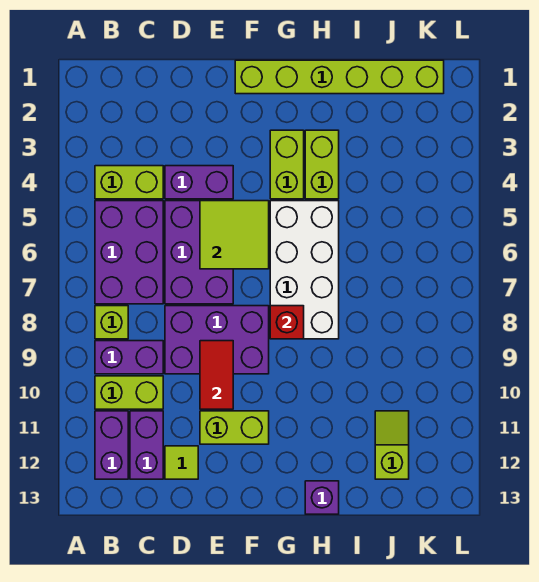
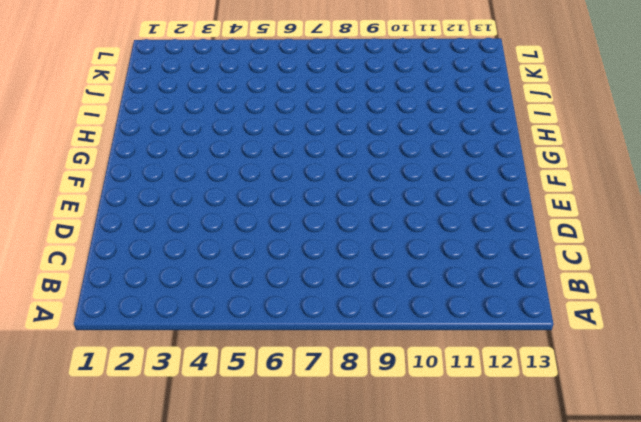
none -> lime 1x2 brick [95,166,163,199]
none -> purple 2x3 brick [95,201,163,304]
none -> lime 1x1 brick [95,306,128,339]

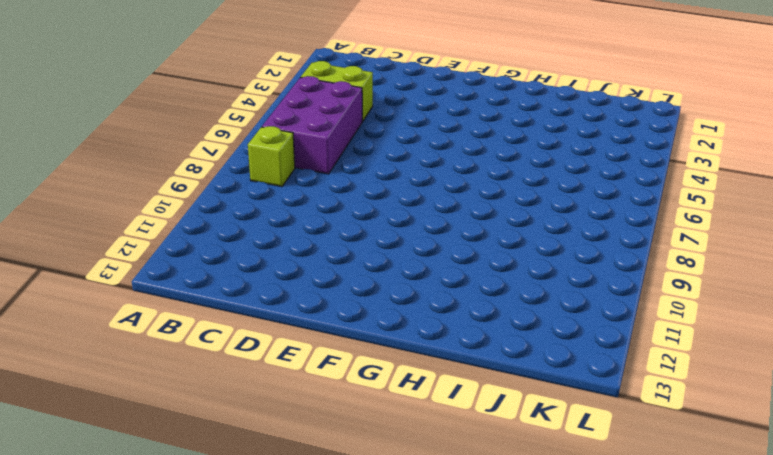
none -> purple 1x2 brick [95,341,163,374]
none -> lime 1x2 brick [95,376,163,409]
none -> purple 1x2 brick [95,411,128,479]

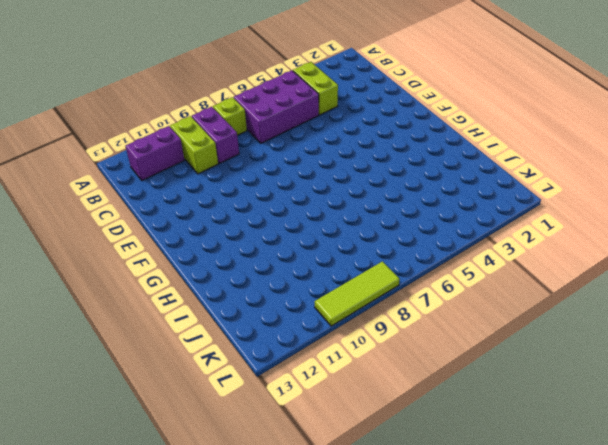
lime 1x3 tile [315,261,399,326] -> none
none -> purple 1x2 brick [130,411,163,479]
none -> purple 1x2 brick [165,166,233,199]
none -> purple 2x3 brick [165,201,233,304]

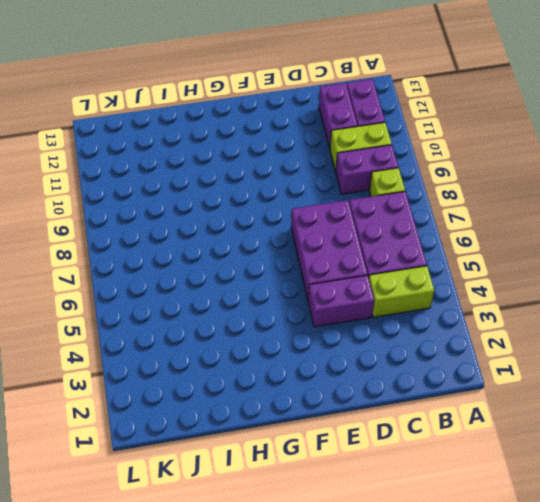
none -> purple 2x3 brick [165,306,269,374]
none -> lime 1x1 tile [165,446,198,479]
none -> lime 1x2 brick [200,411,269,444]

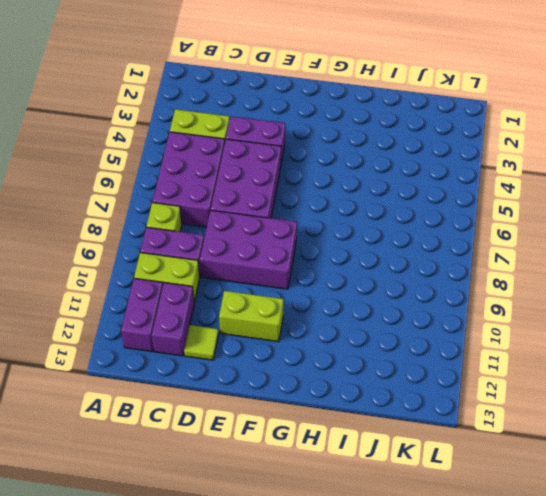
none -> lime 1x6 brick [235,60,444,94]
none -> lime 1x2 brick [270,130,304,199]
none -> white 2x4 brick [270,201,339,339]

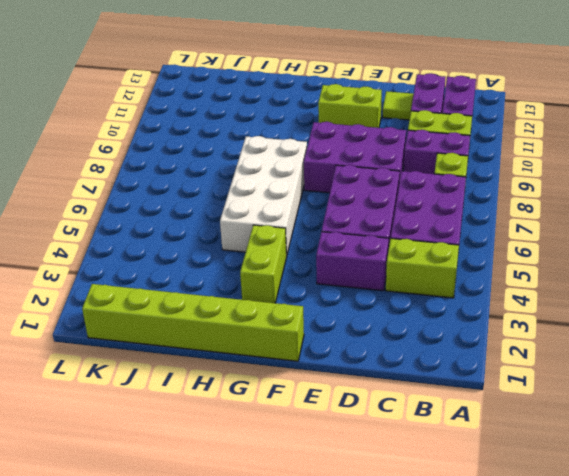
none -> lime 1x2 brick [305,130,339,199]
none -> purple 1x1 brick [305,481,339,514]
none -> lime 1x2 slope [375,411,409,479]

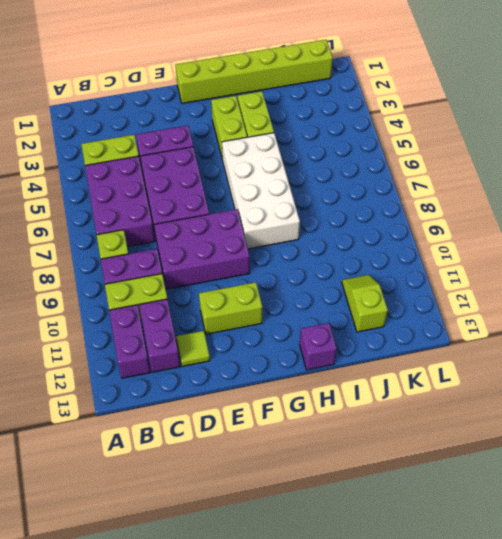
none -> lime 2x2 tile [200,201,269,269]
none -> red 1x2 tile [200,341,233,409]
none -> red 1x1 brick [270,306,304,339]

